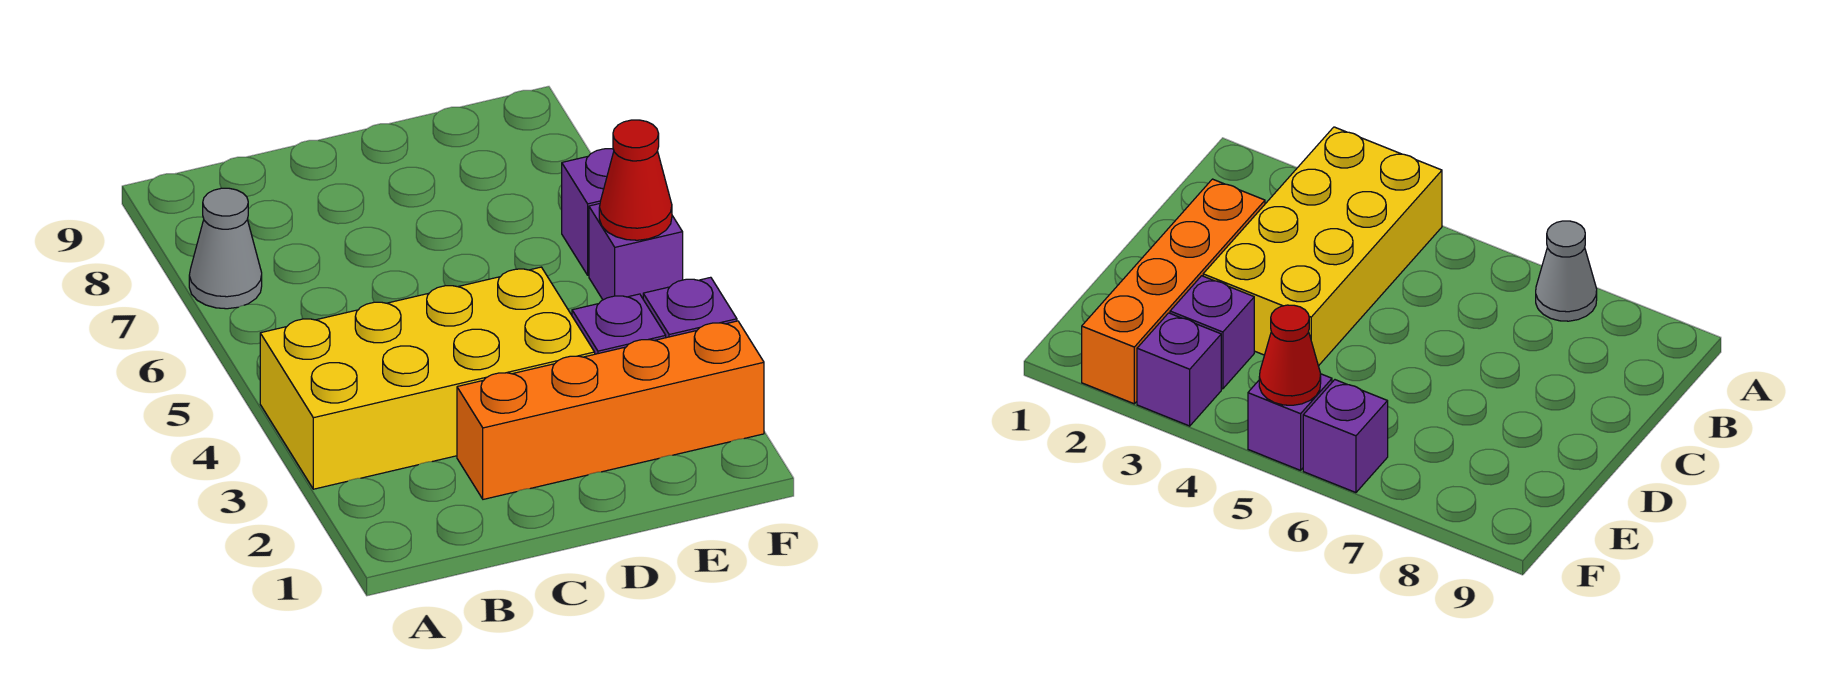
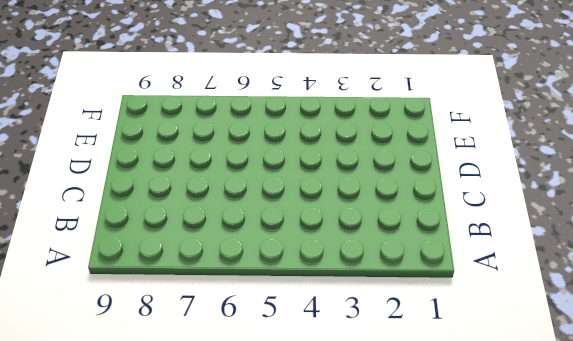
none -> yellow 2x4 brick [260,267,595,489]
none -> grey 1x1 cone [189,188,262,309]

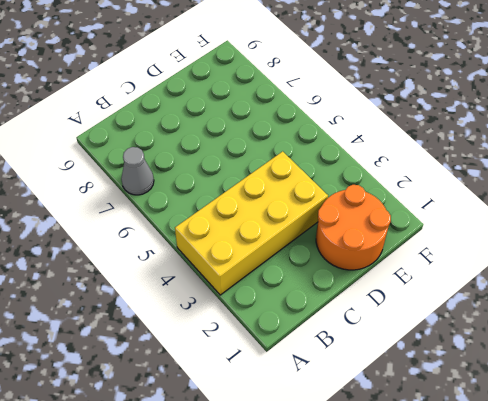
orange 2x2 round brick [316,185,391,270] -> orange 1x4 brick [457,321,764,499]
none -> purple 1x1 brick [572,294,666,354]
none -> purple 1x1 brick [643,277,737,338]

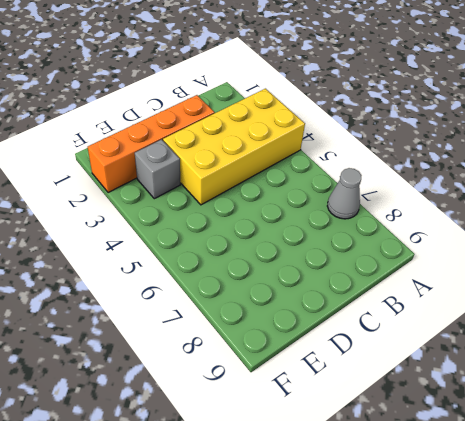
grey 1x1 brick [135,139,180,199] -> purple 1x1 brick [572,294,666,354]
none -> purple 1x1 brick [643,277,737,338]
none -> purple 1x1 brick [589,204,683,300]

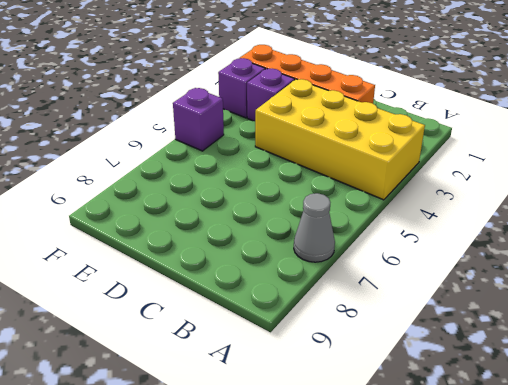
none -> purple 1x1 brick [562,149,614,275]
none -> red 1x1 cone [599,120,672,240]

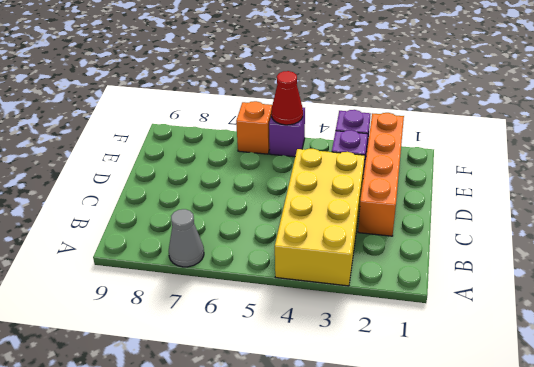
orange 1x1 brick [236,101,272,154] -> purple 1x1 brick [562,149,614,275]

